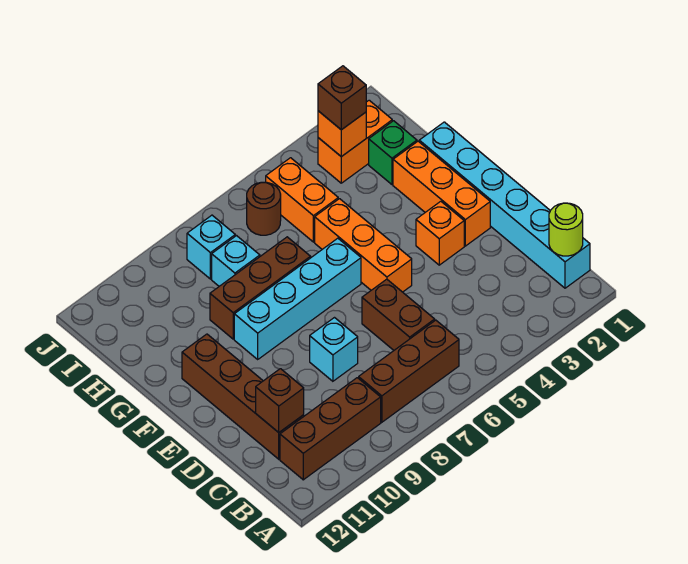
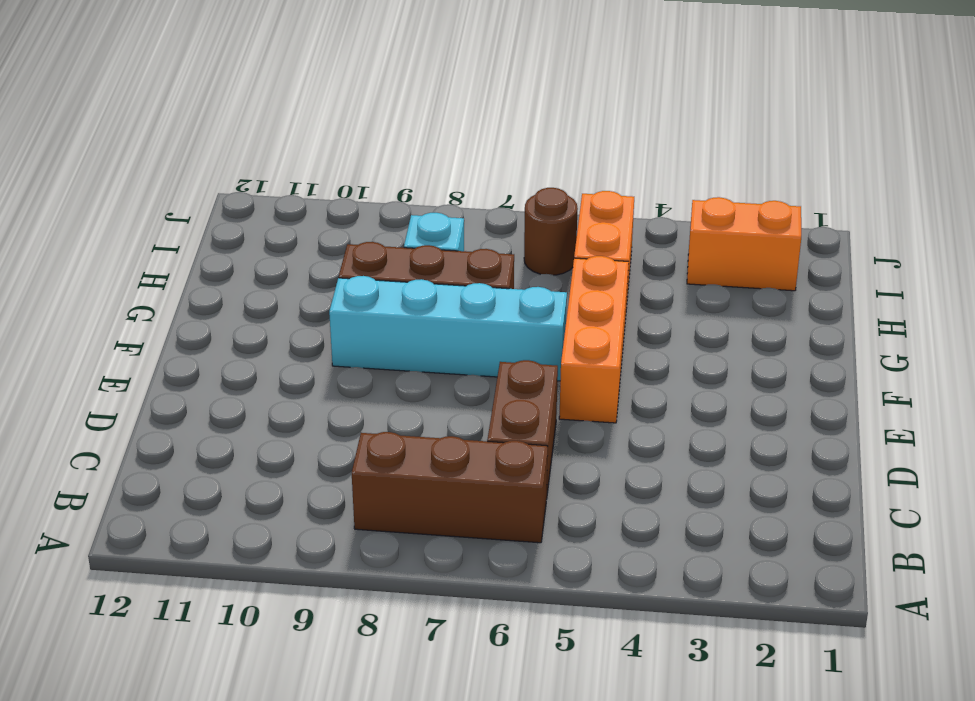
none -> cyan 1x6 brick [419,122,590,288]
none -> brown 1x3 brick [280,378,381,480]
none -> brown 1x4 brick [182,334,304,459]

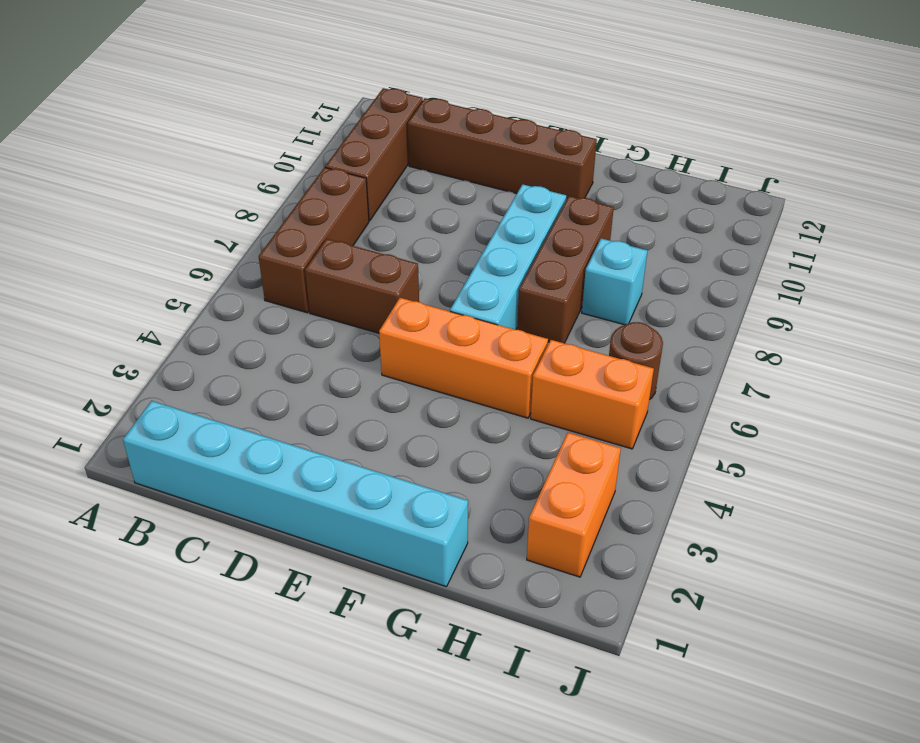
none -> cyan 1x1 brick [310,318,358,381]
none -> orange 1x3 brick [393,141,490,246]
none -> orange 1x1 brick [416,201,464,265]

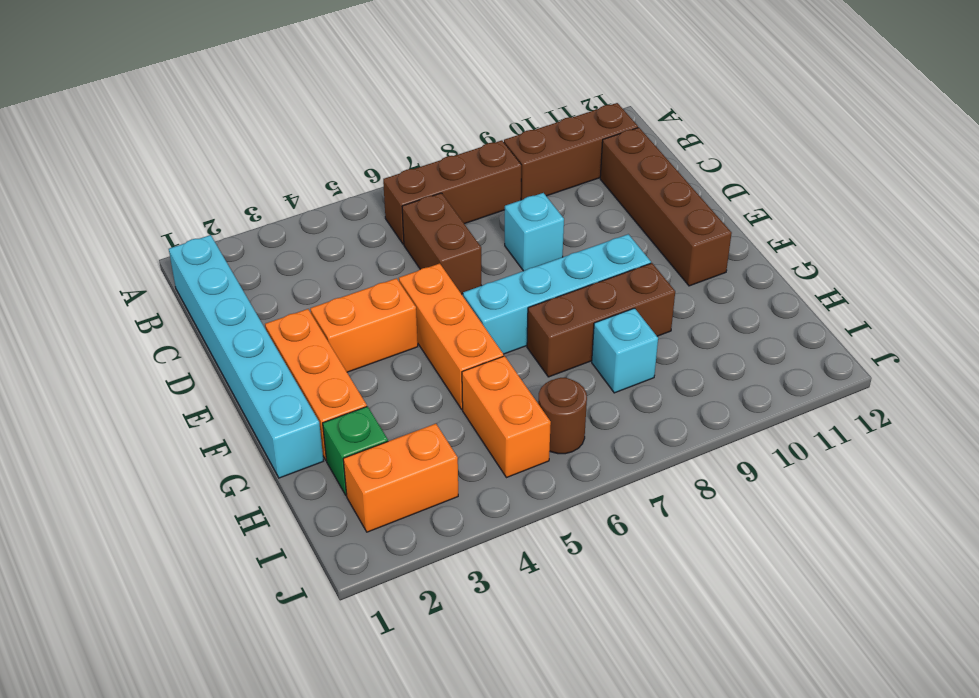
orange 1x2 brick [310,278,418,372] -> orange 1x1 brick [416,201,464,265]
none -> cyan 1x1 brick [187,215,235,279]
none -> lime 1x1 round brick [549,203,583,256]
none -> brown 1x1 brick [256,369,304,432]

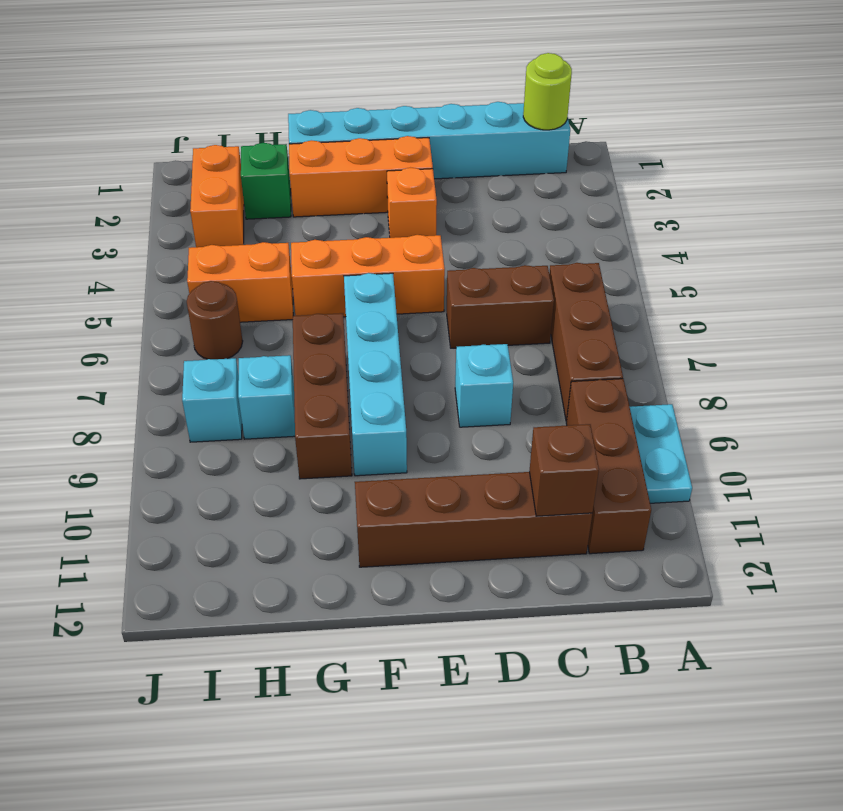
cyan 1x2 plate [630,404,692,503] -> none
none -> orange 1x1 brick [318,111,366,157]
none -> brown 1x1 brick [318,66,366,130]

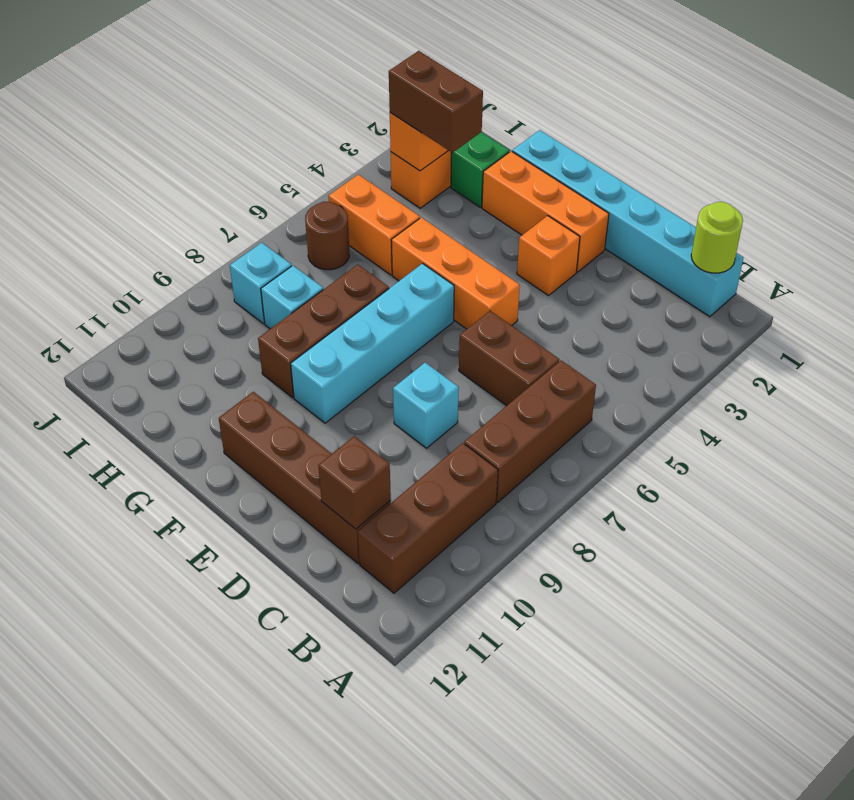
brown 1x2 brick [389,51,483,153] -> brown 1x1 brick [318,66,366,130]

